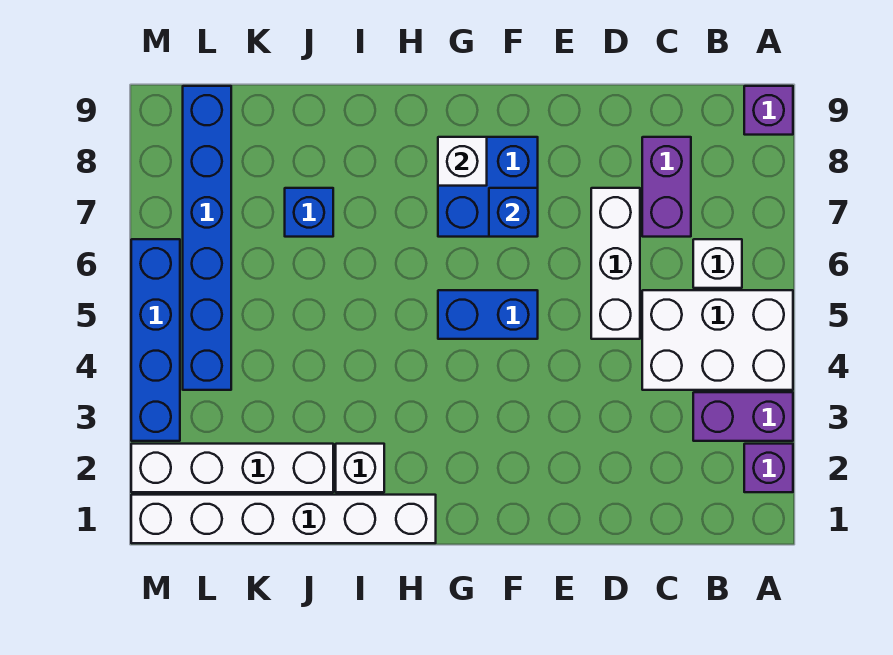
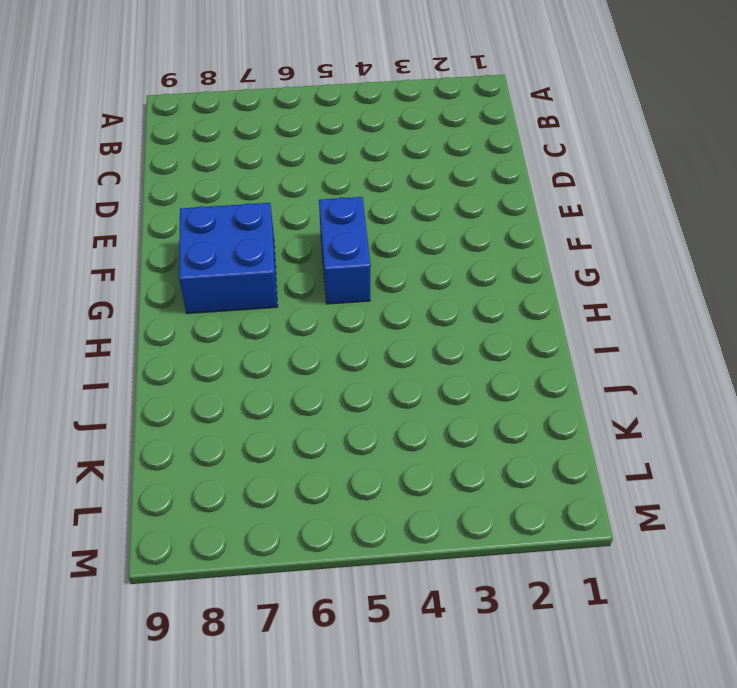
none -> purple 1x1 brick [744,444,793,492]
none -> purple 1x2 brick [693,392,793,441]
none -> white 2x3 brick [642,290,793,390]

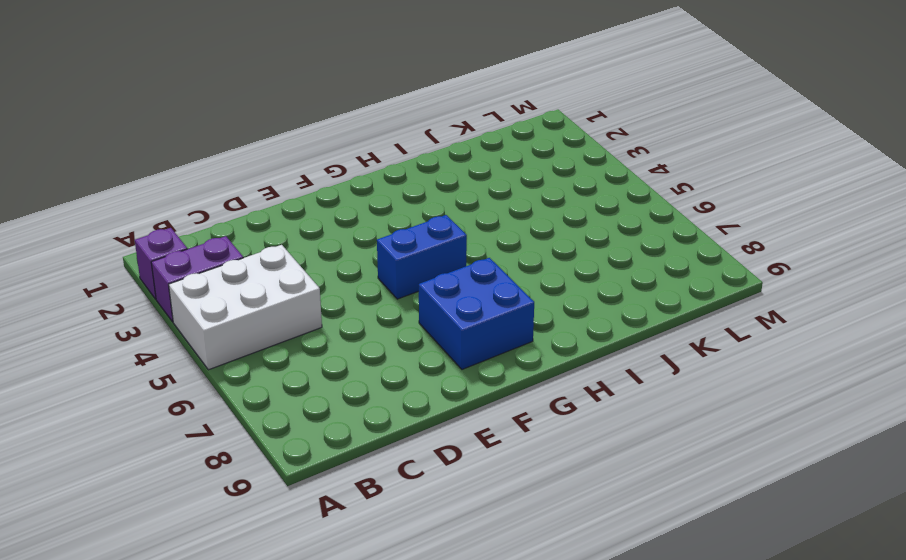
none -> purple 1x1 brick [744,86,793,135]
none -> white 1x1 brick [693,239,742,288]
none -> purple 1x2 brick [642,137,691,237]

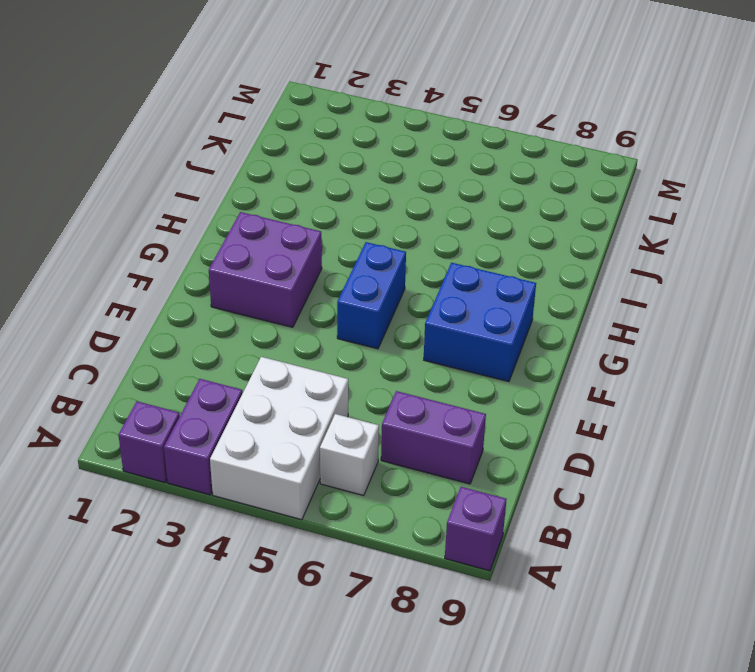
purple 2x2 brick [209,212,322,327] -> none
none -> white 1x3 brick [591,188,640,339]
none -> white 1x6 brick [131,495,436,543]
none -> white 1x1 brick [336,444,384,492]

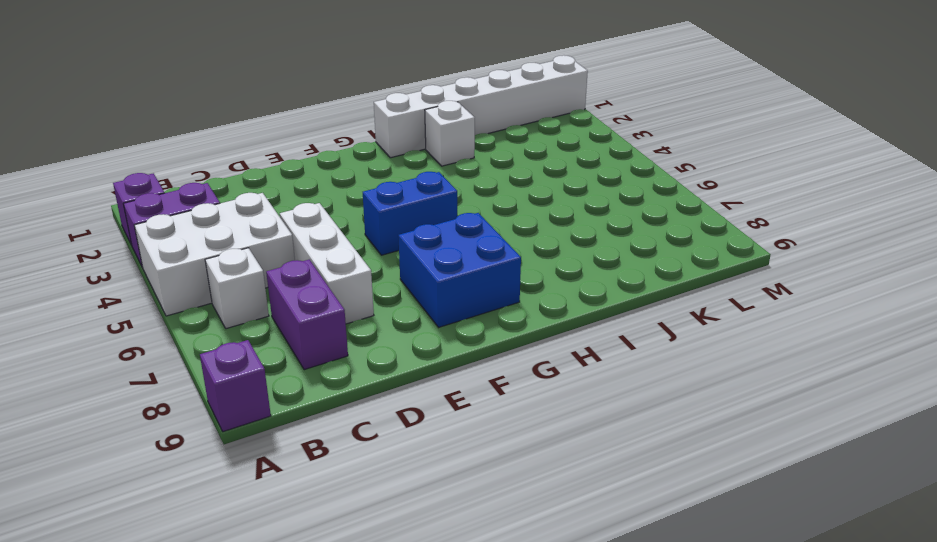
none -> white 1x4 brick [131,444,333,492]
none -> blue 1x1 brick [285,188,333,237]
none -> blue 1x6 brick [183,86,231,390]

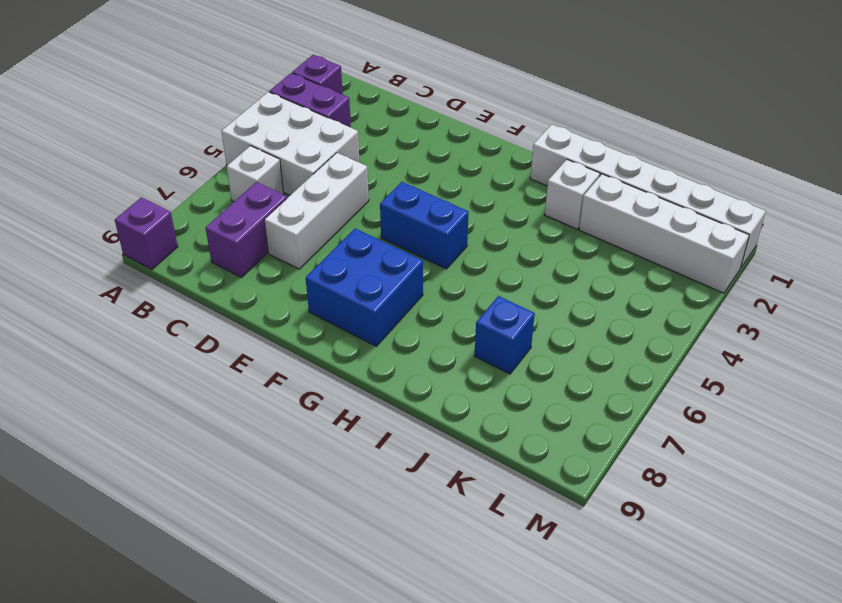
none -> blue 1x6 brick [183,86,231,390]
none -> blue 1x4 brick [131,239,180,441]
none -> blue 1x1 brick [489,188,538,237]

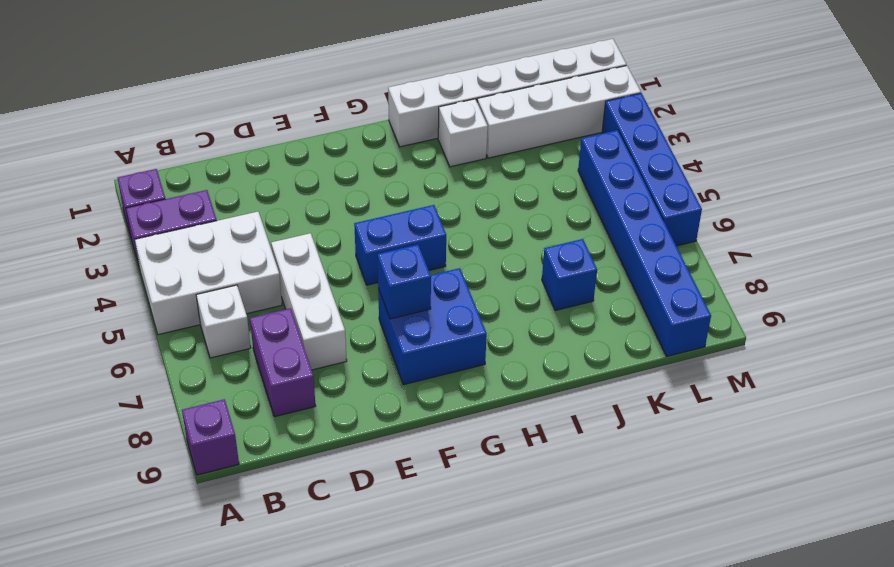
none -> white 1x1 brick [438,137,487,186]

